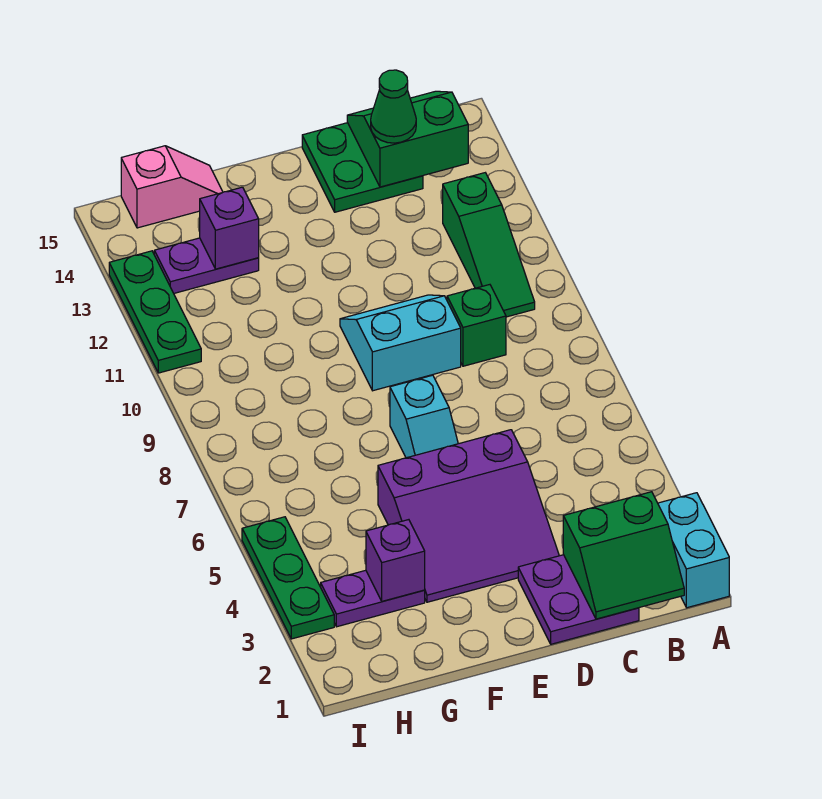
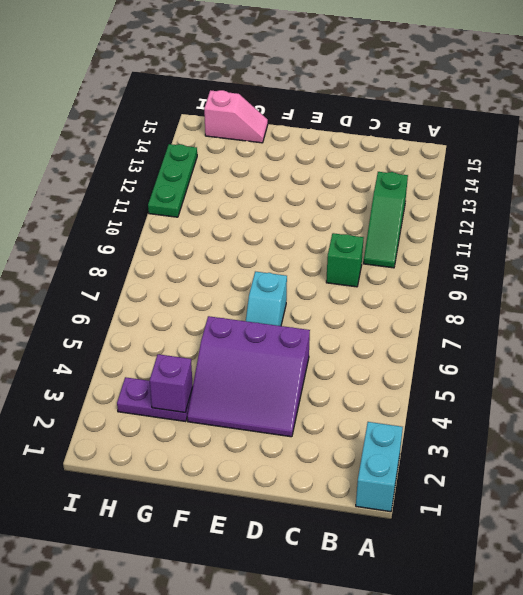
none -> purple 2x2 plate [518,555,639,644]
none -> green 2x2 plate [302,123,423,212]
none -> cyan 2x2 slope [340,295,461,391]

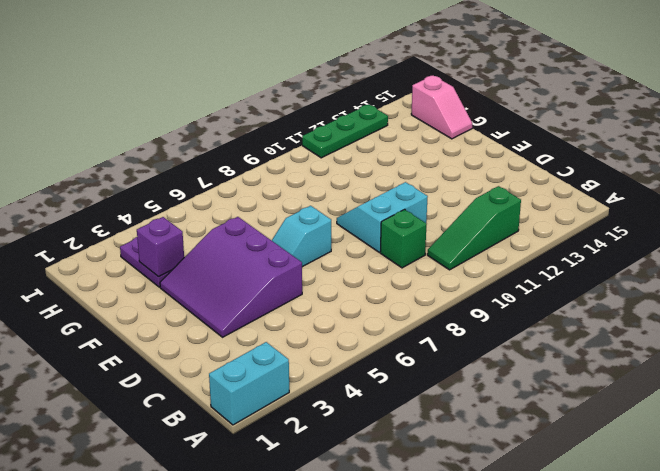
cyan 2x2 slope [337,182,428,252] -> cyan 2x2 slope turned to [340,295,461,391]
none -> purple 2x2 plate [518,555,639,644]
none -> green 2x2 plate [302,123,423,212]
none -> purple 1x2 plate [154,238,259,293]

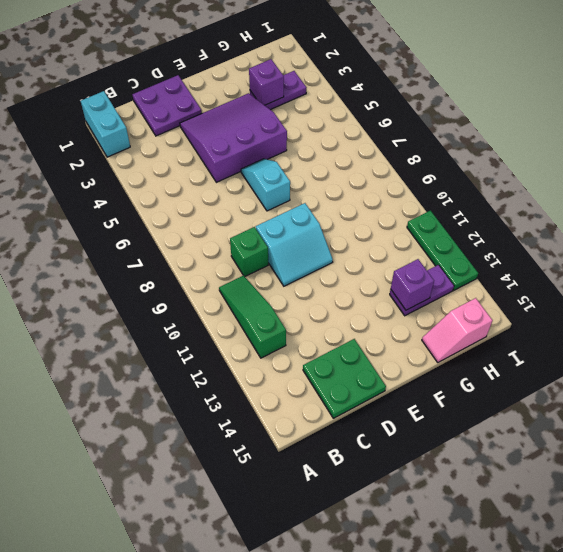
none -> green 1x3 plate [242,517,334,639]
none -> green 2x2 slope [563,492,684,619]
none -> green 2x2 slope [347,91,468,187]

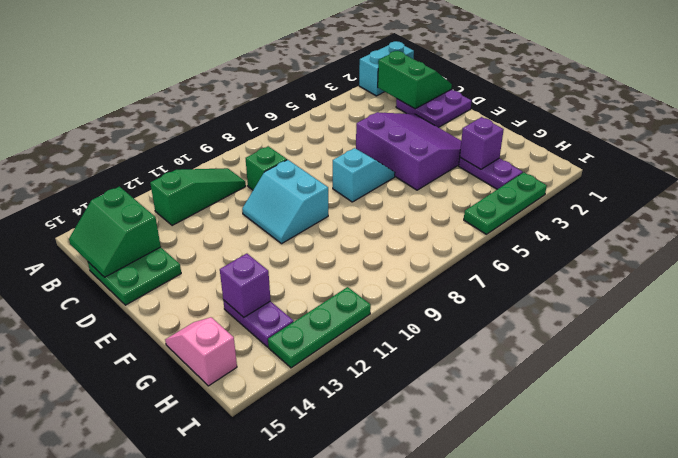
none -> green 1x1 cone [371,70,416,143]

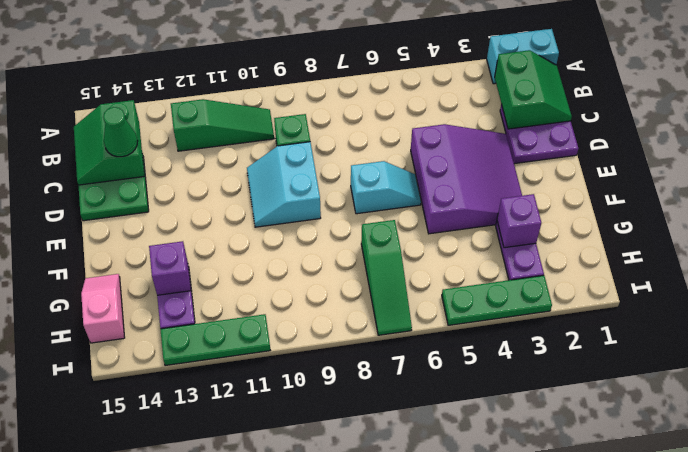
green 1x3 slope [361,220,412,335] -> none

